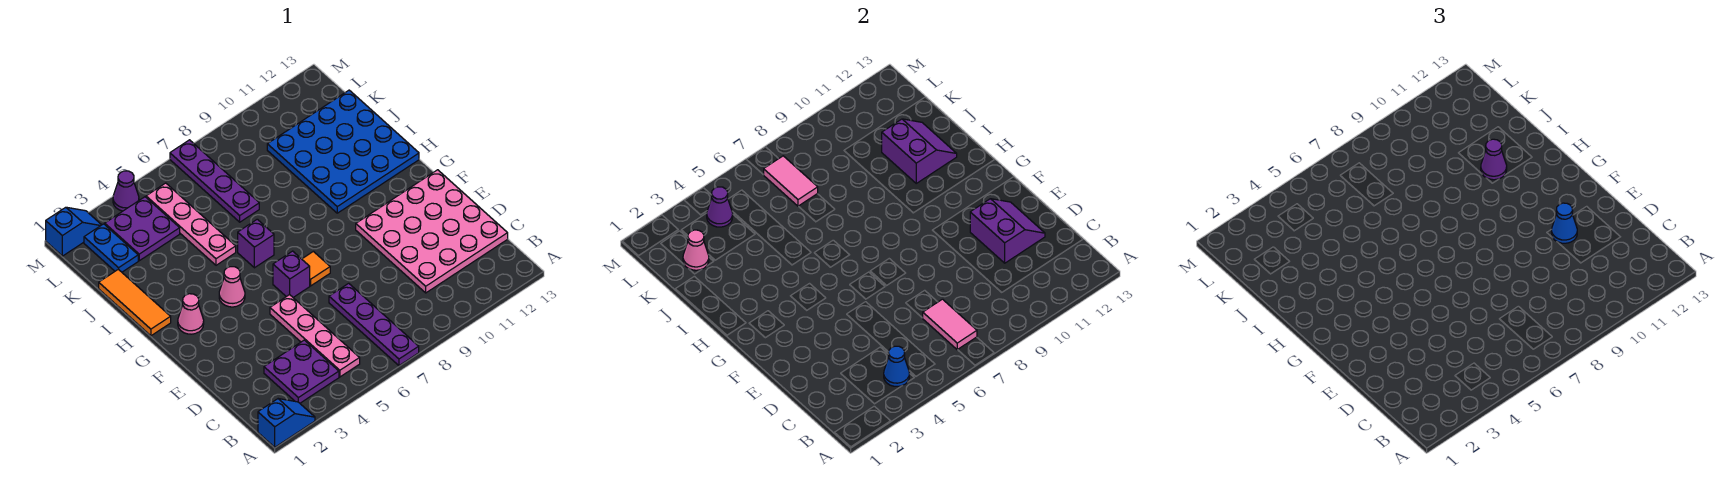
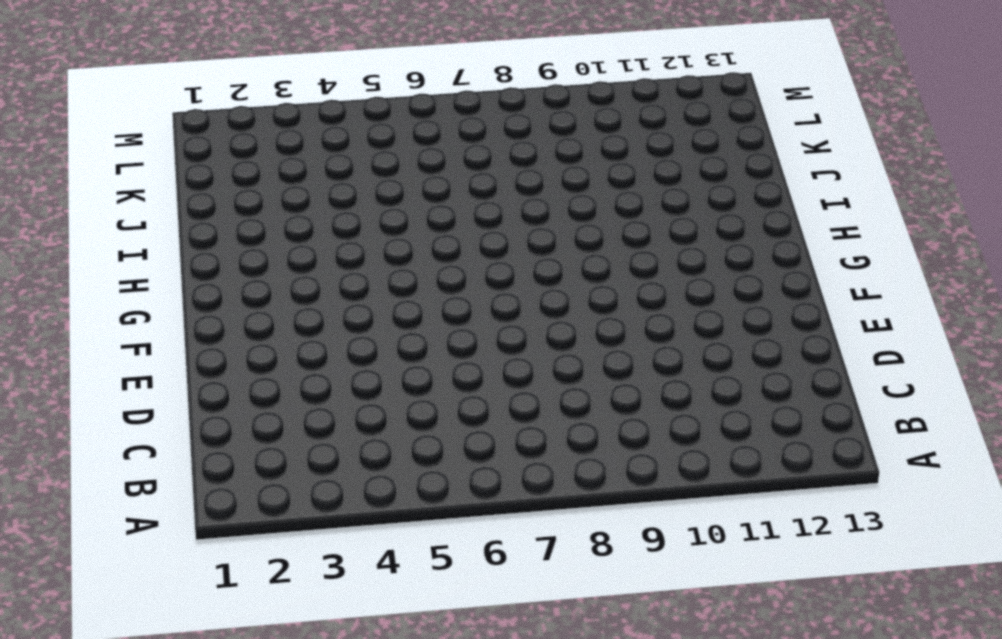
none -> blue 1x2 slope [258,399,315,447]
none -> purple 1x4 plate [329,283,419,366]
none -> purple 2x2 plate [264,340,339,403]

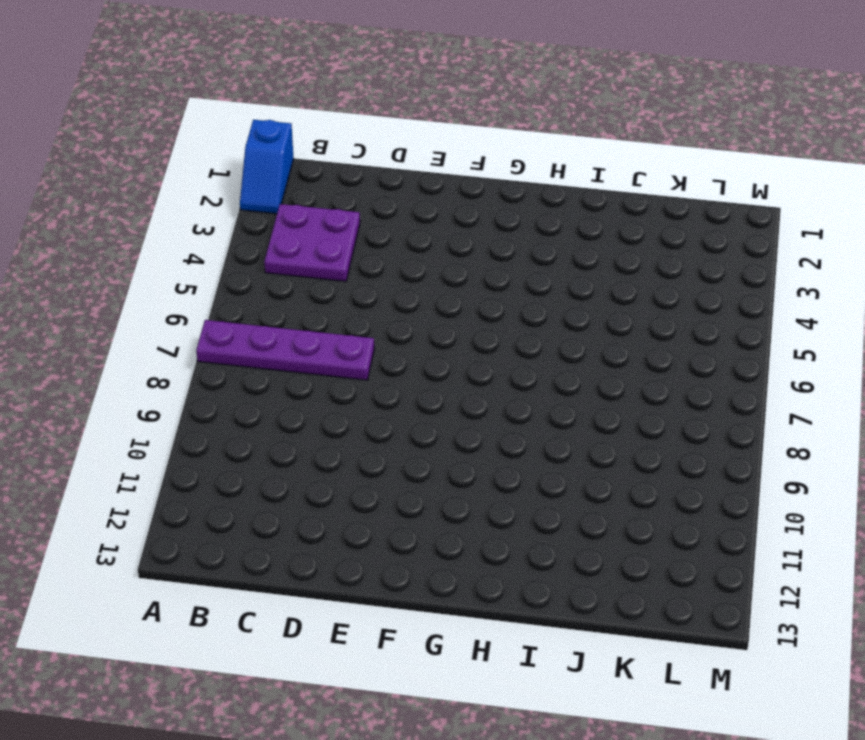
none -> pink 1x4 plate [270,295,360,377]
none -> pink 4x4 plate [356,170,508,293]
none -> purple 1x1 brick [273,251,310,297]

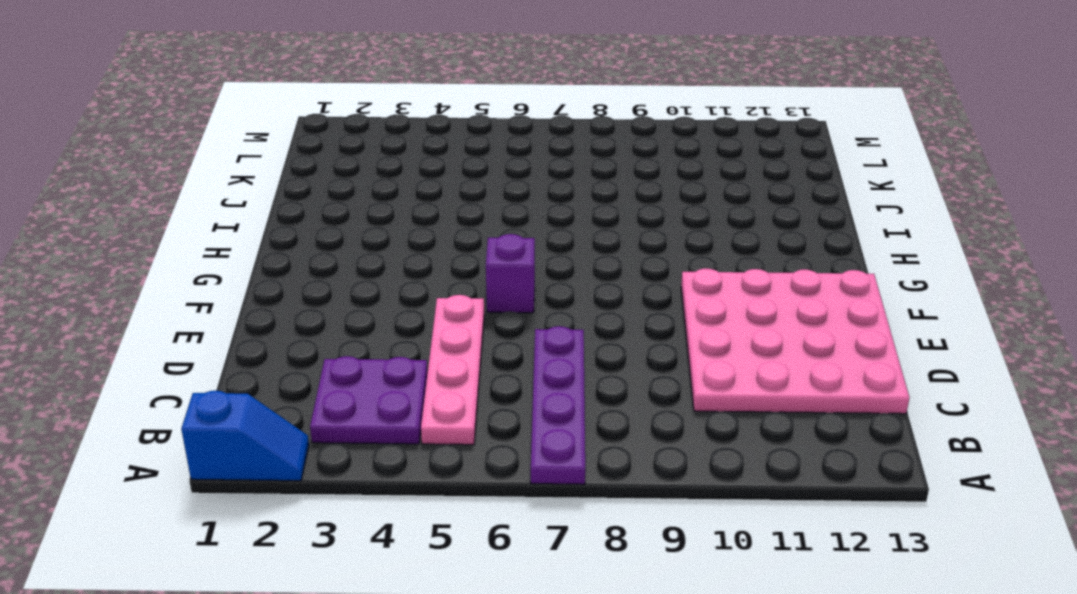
none -> orange 1x1 tile [302,251,330,286]
none -> pink 1x1 cone [178,294,204,334]
none -> pink 1x1 cone [219,267,245,307]

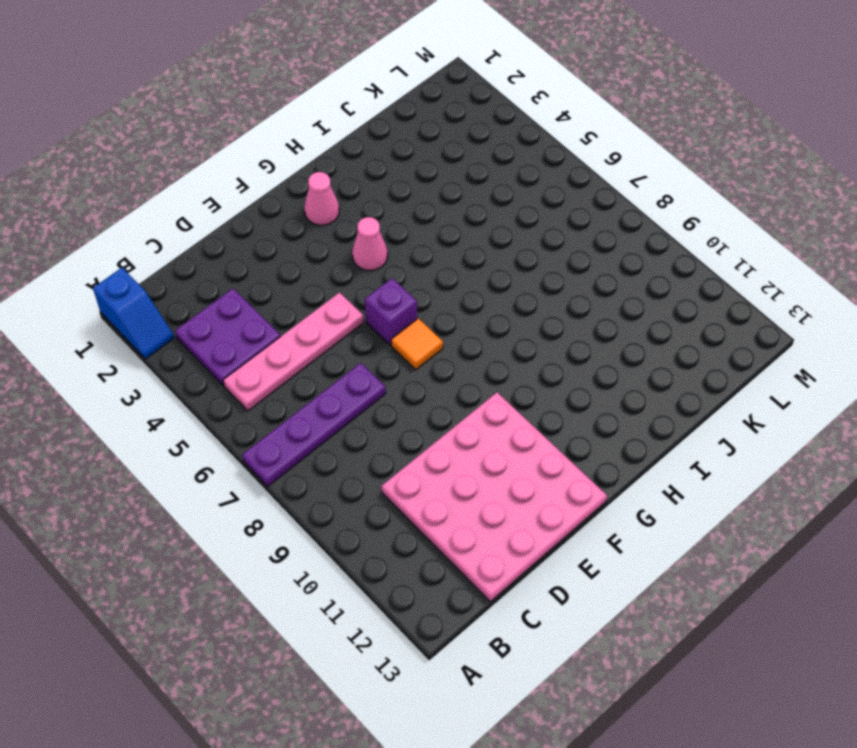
none -> orange 1x3 tile [99,269,171,336]
none -> purple 1x1 brick [238,219,274,268]
none -> blue 4x4 plate [267,90,419,213]

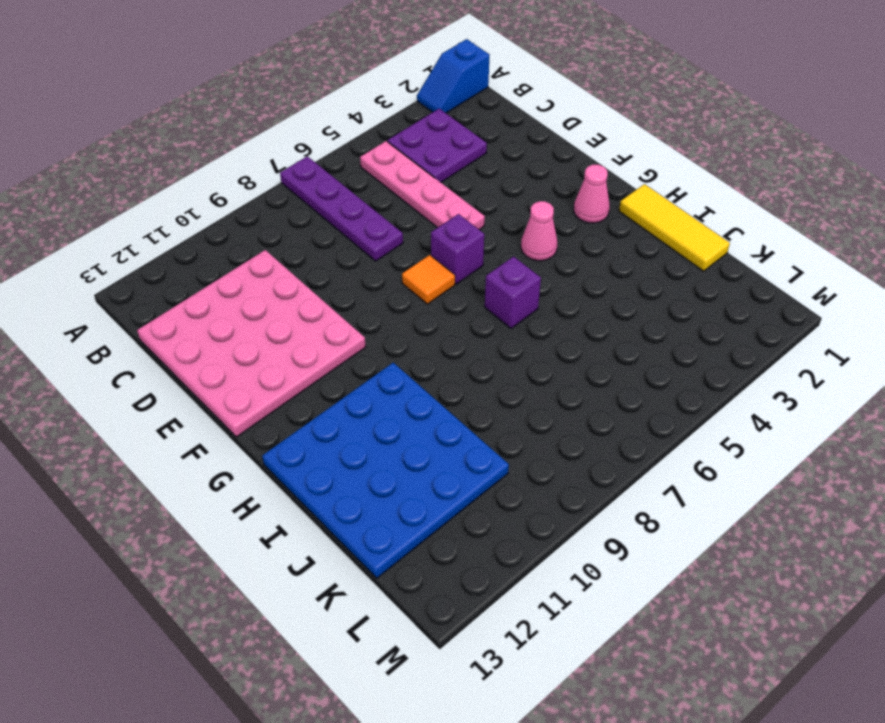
yellow 1x3 tile [619,184,730,271] -> orange 1x3 tile [99,269,171,336]
none -> pink 1x4 plate [146,183,236,265]
none -> purple 1x4 plate [170,140,259,222]
none -> blue 1x2 plate [84,224,138,272]

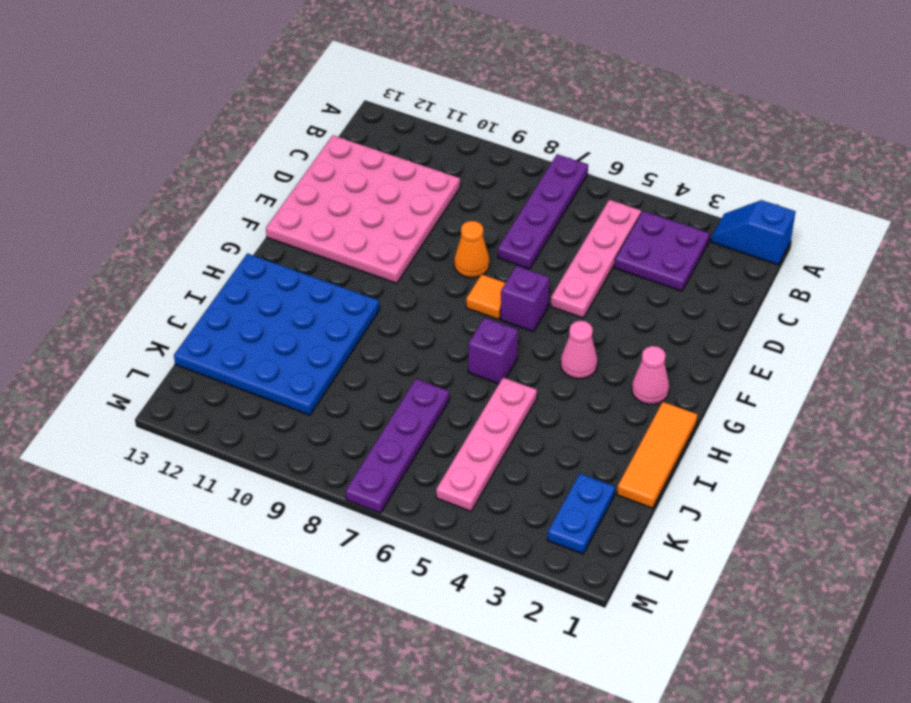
orange 1x1 cone [454,221,489,278] -> none
none -> purple 2x2 plate [105,197,180,261]
none -> blue 1x2 slope [46,207,101,256]
none -> purple 1x1 cone [113,171,139,211]

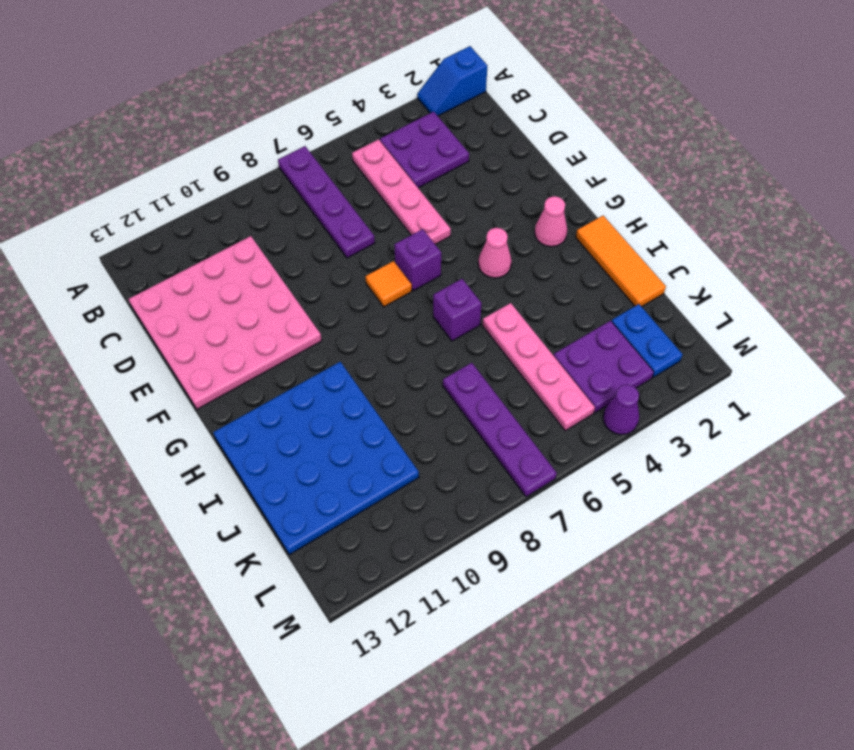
none -> blue 1x2 slope [46,207,101,256]
none -> blue 1x1 cone [884,346,910,386]
none -> pink 1x2 tile [923,299,977,350]

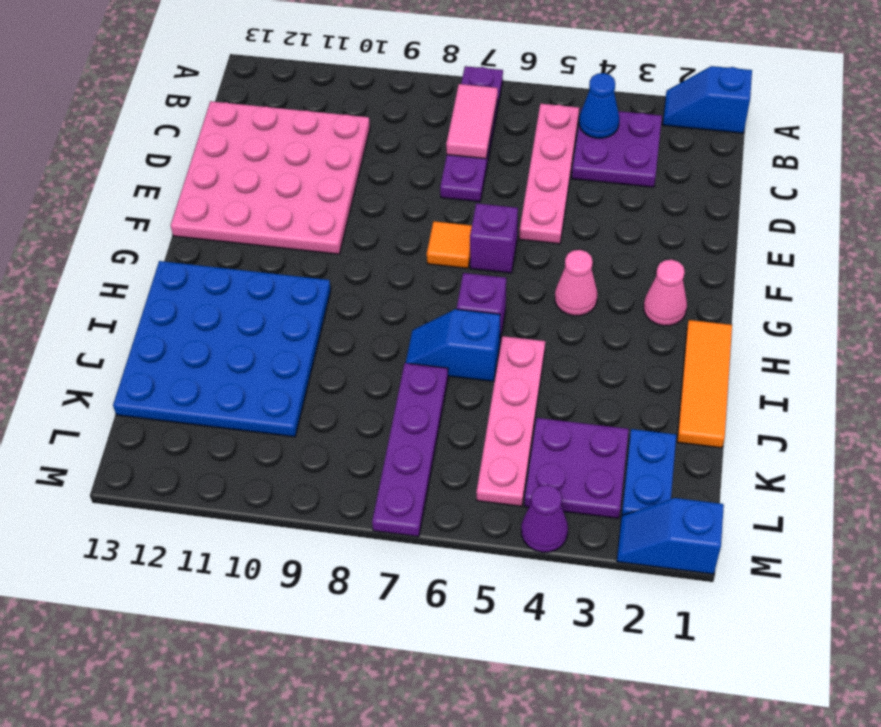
blue 1x2 slope [406,309,500,381] -> none
none -> purple 2x2 slope [970,199,1045,263]
none -> purple 2x2 slope [882,119,957,183]
none -> pink 1x1 cone [683,230,709,270]

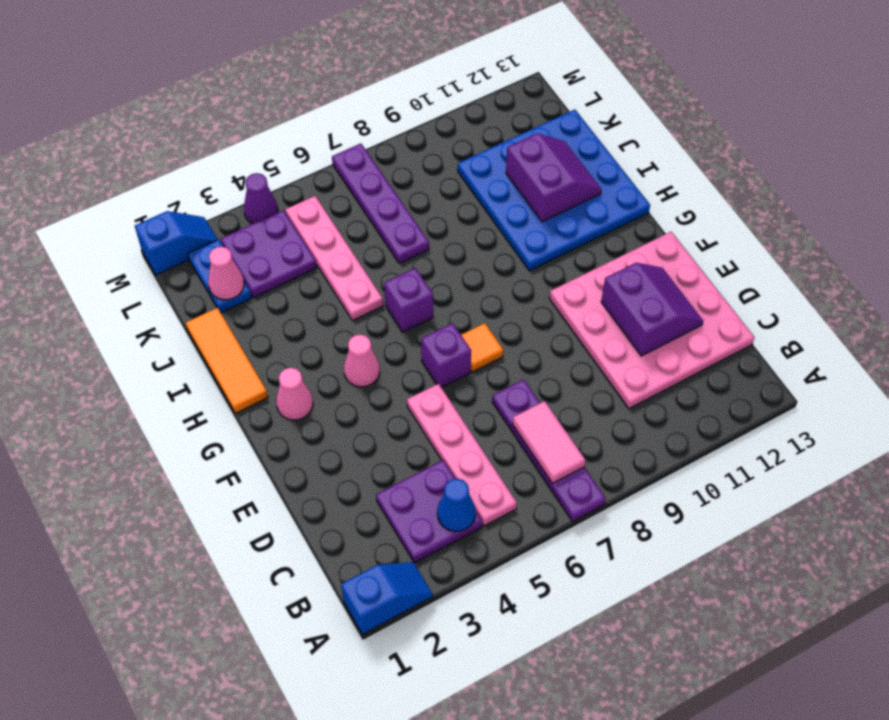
none -> pink 1x2 tile [764,156,818,206]
none -> purple 1x1 cone [707,187,733,227]
none -> blue 1x1 cone [1552,203,1577,243]

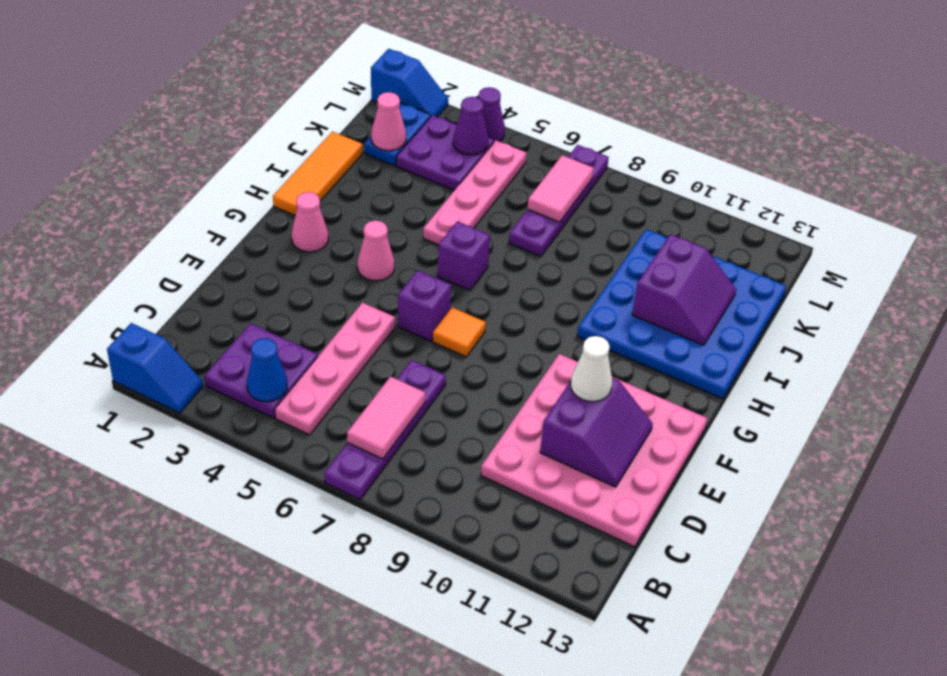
white 1x1 cone [571,336,612,402] -> blue 1x1 cone [1552,203,1577,243]
none -> purple 1x1 cone [1481,139,1507,180]

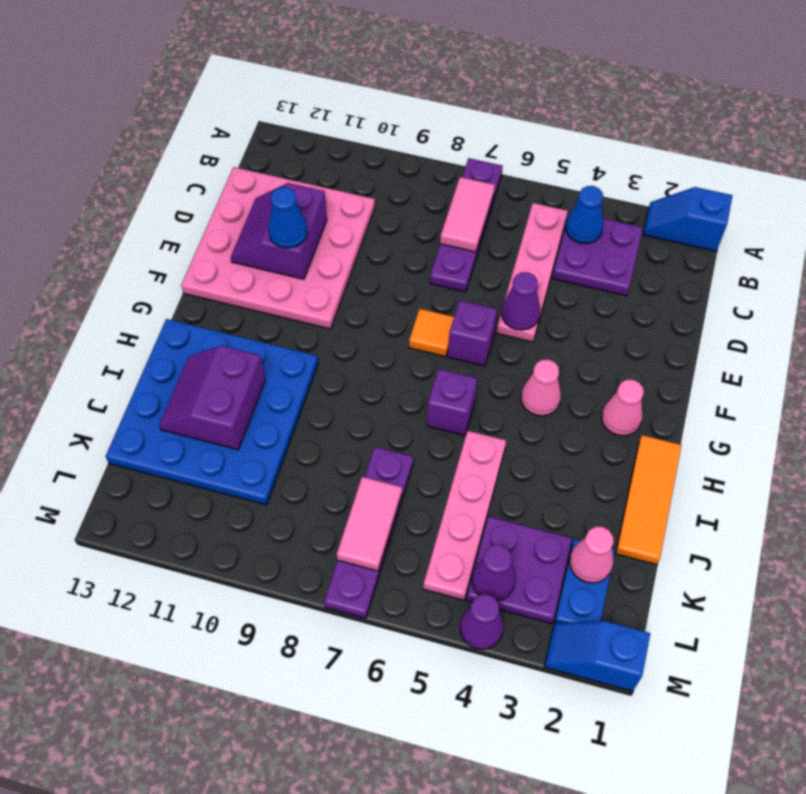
purple 1x1 cone [502,272,540,330] -> purple 1x1 cone moved to [1481,139,1507,180]

